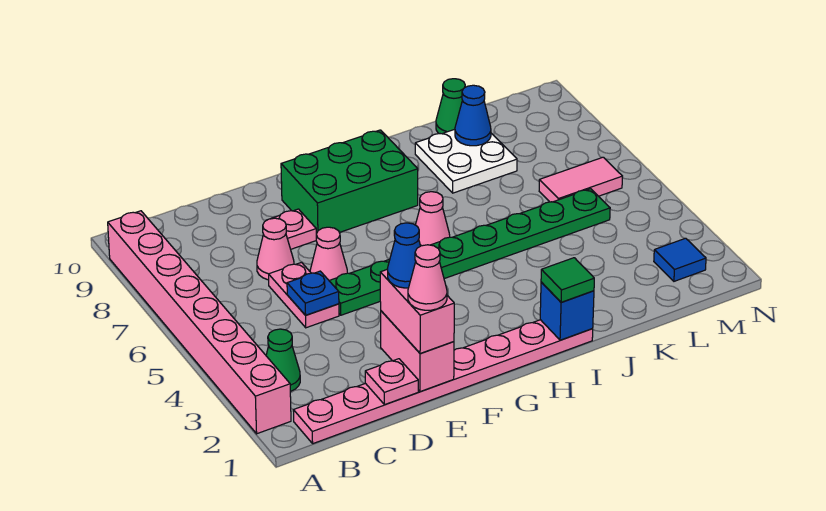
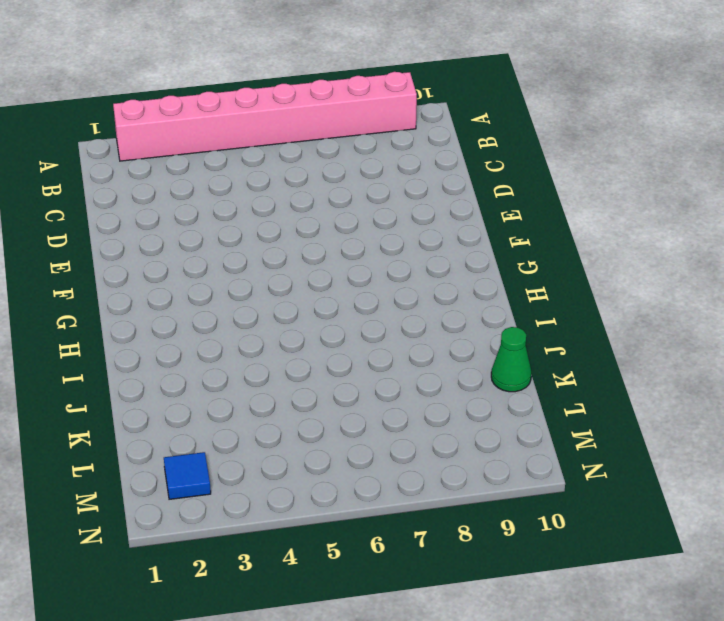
none -> pink 1x8 plate [293,320,593,444]
none -> green 1x1 cone [266,329,300,392]
none -> pink 1x2 plate [269,263,339,328]

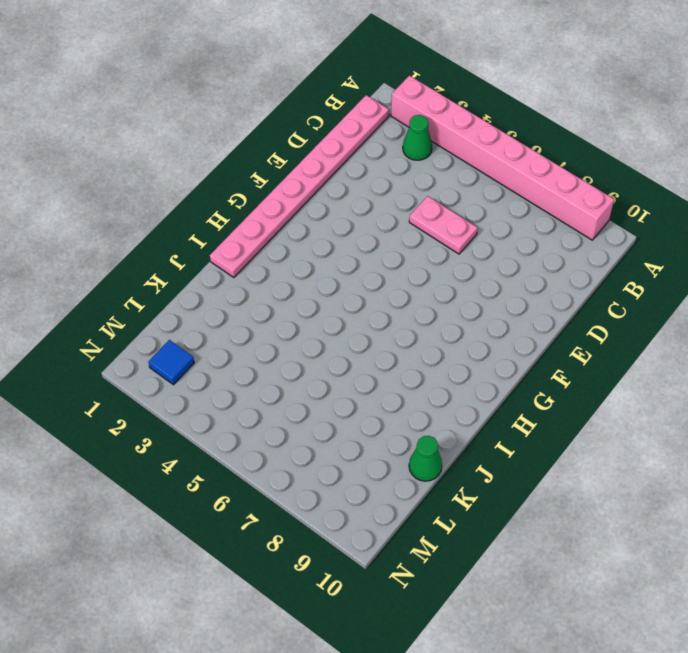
none -> pink 1x1 cone [257,218,294,280]
none -> green 1x8 plate [329,189,610,315]
none -> pink 1x1 cone [310,227,347,280]

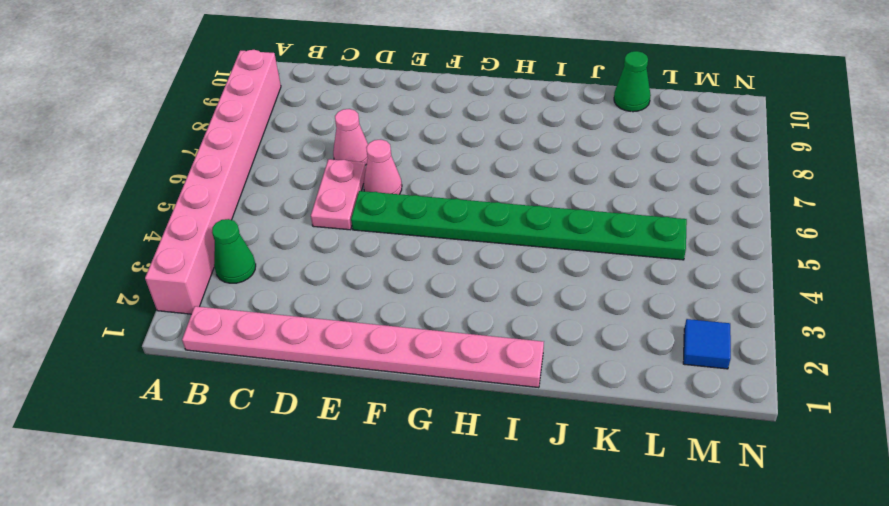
none -> pink 1x1 plate [266,209,316,249]
none -> green 2x3 brick [281,130,418,234]
none -> pink 1x1 cone [416,192,450,246]

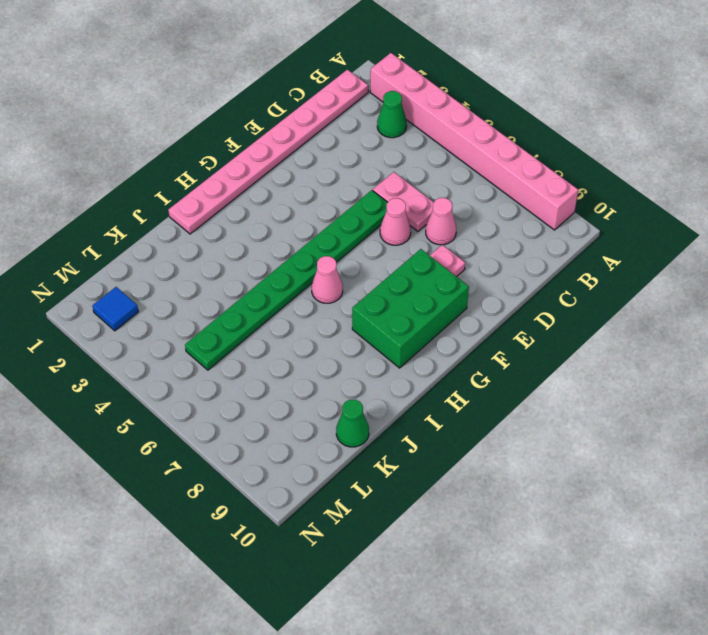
none -> white 2x2 plate [415,129,517,193]
none -> pink 1x2 tile [539,157,622,202]
none -> pink 1x1 plate [365,359,418,405]

